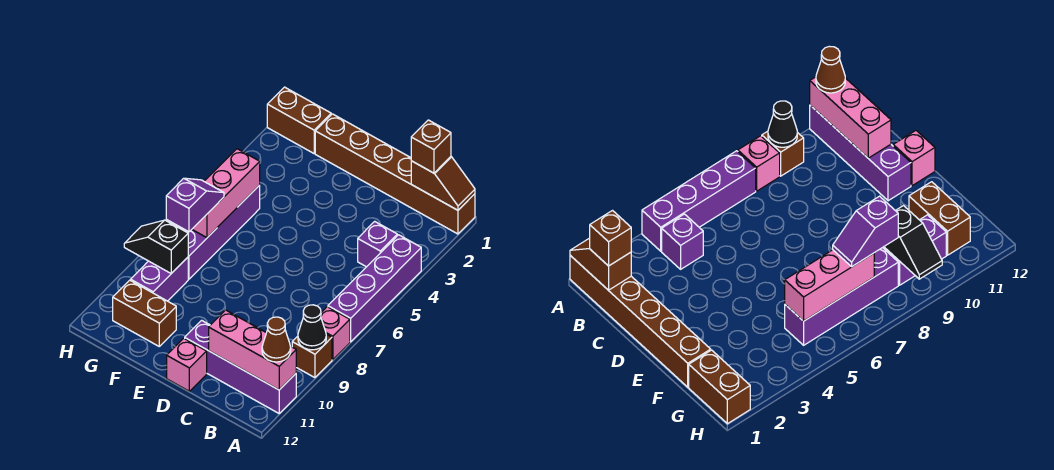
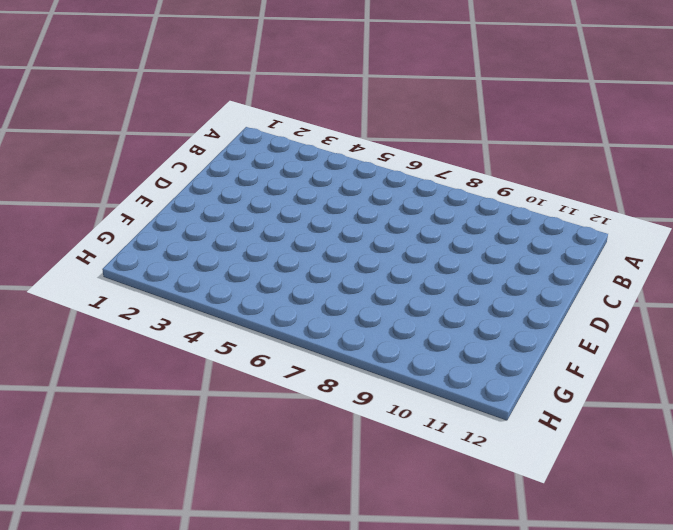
none -> brown 1x6 brick [315,114,475,234]
none -> purple 1x4 brick [328,235,421,342]
none -> pink 1x1 brick [321,307,350,360]

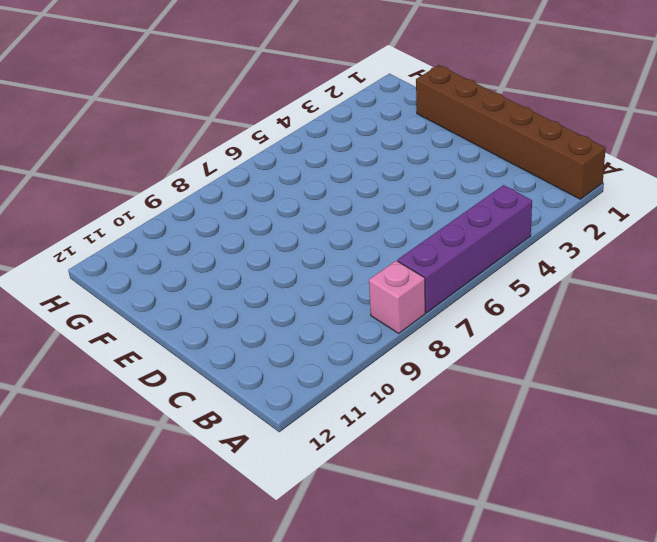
none -> brown 1x1 brick [292,334,332,378]
none -> purple 1x4 brick [185,320,296,413]
none -> purple 1x1 brick [358,221,397,267]

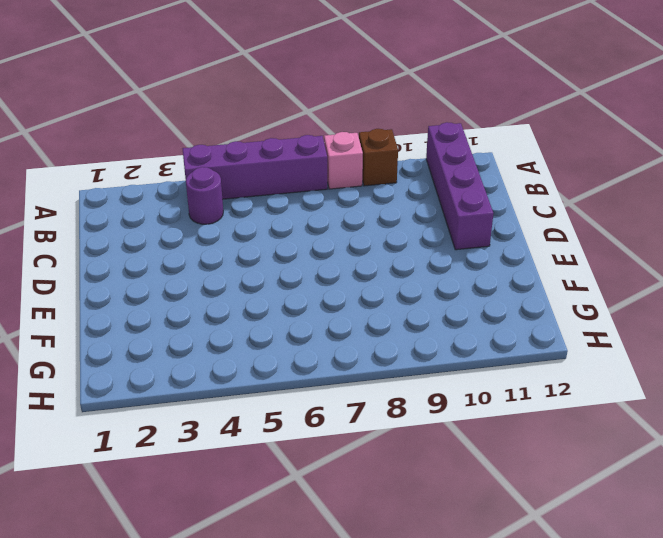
purple 1x1 round brick [186,167,223,224] -> purple 1x1 brick [358,221,397,267]
none -> brown 1x6 brick [315,114,475,234]
none -> pink 1x1 brick [167,338,207,391]
none -> brown 1x2 brick [113,280,176,346]

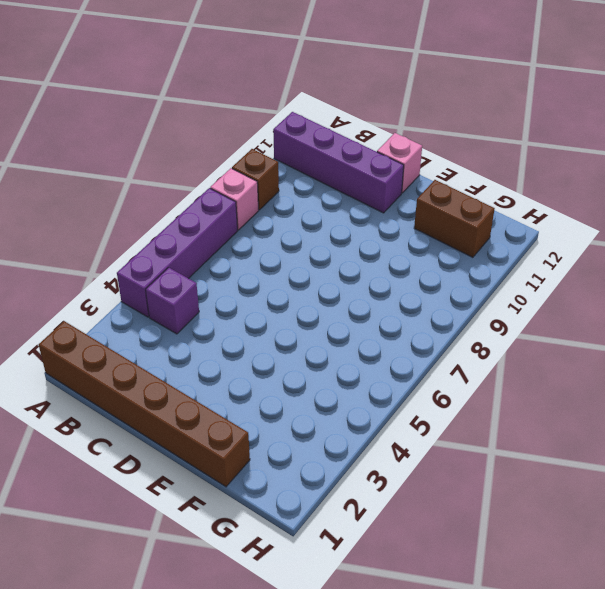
none -> brown 1x2 brick [267,87,331,153]
none -> purple 1x4 brick [181,185,260,279]
none -> purple 1x2 brick [131,257,188,301]

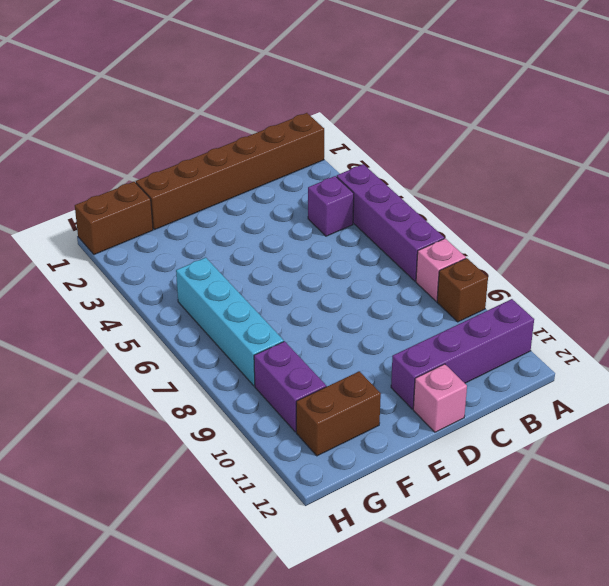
cyan 1x4 brick [176,257,284,386] -> purple 1x4 brick [181,185,260,279]
none -> brown 1x2 slope [411,157,475,210]
none -> black 1x1 cone [298,305,326,350]
none -> pink 1x3 brick [209,310,296,390]

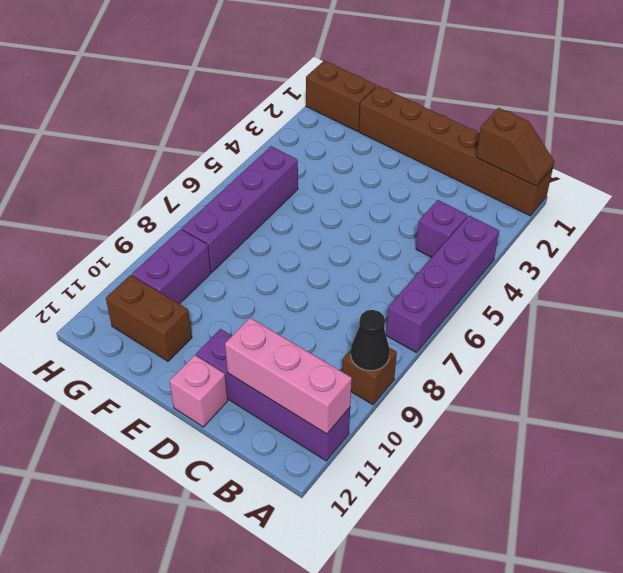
none -> pink 1x1 brick [321,307,350,360]
none -> pink 1x3 brick [192,149,260,238]
none -> black 1x2 slope [124,220,188,273]

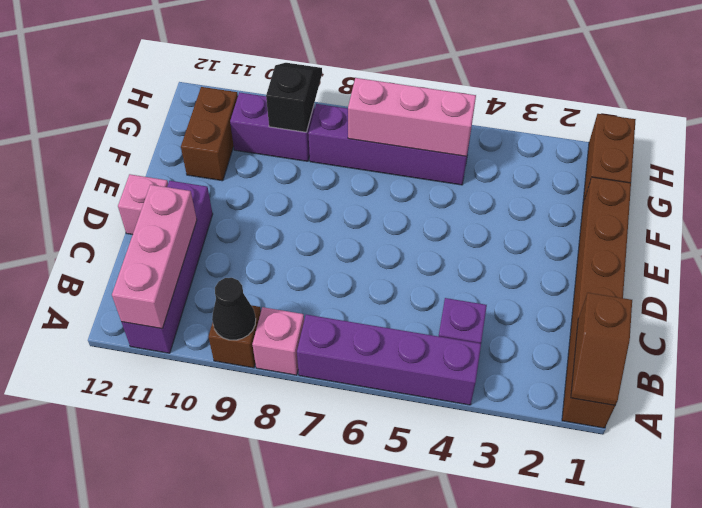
none -> brown 1x1 cone [262,317,291,362]
none -> brown 1x1 brick [411,120,451,173]
none -> purple 1x2 slope [166,178,224,232]

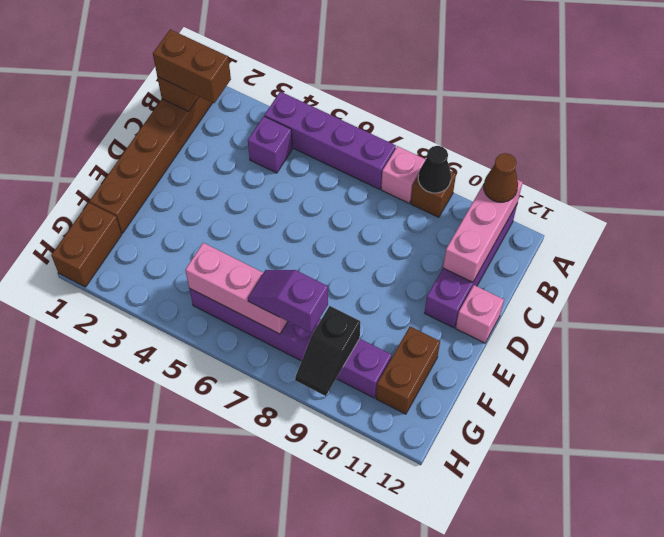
brown 1x2 brick [153,29,231,103] -> brown 1x1 brick [411,120,451,173]

